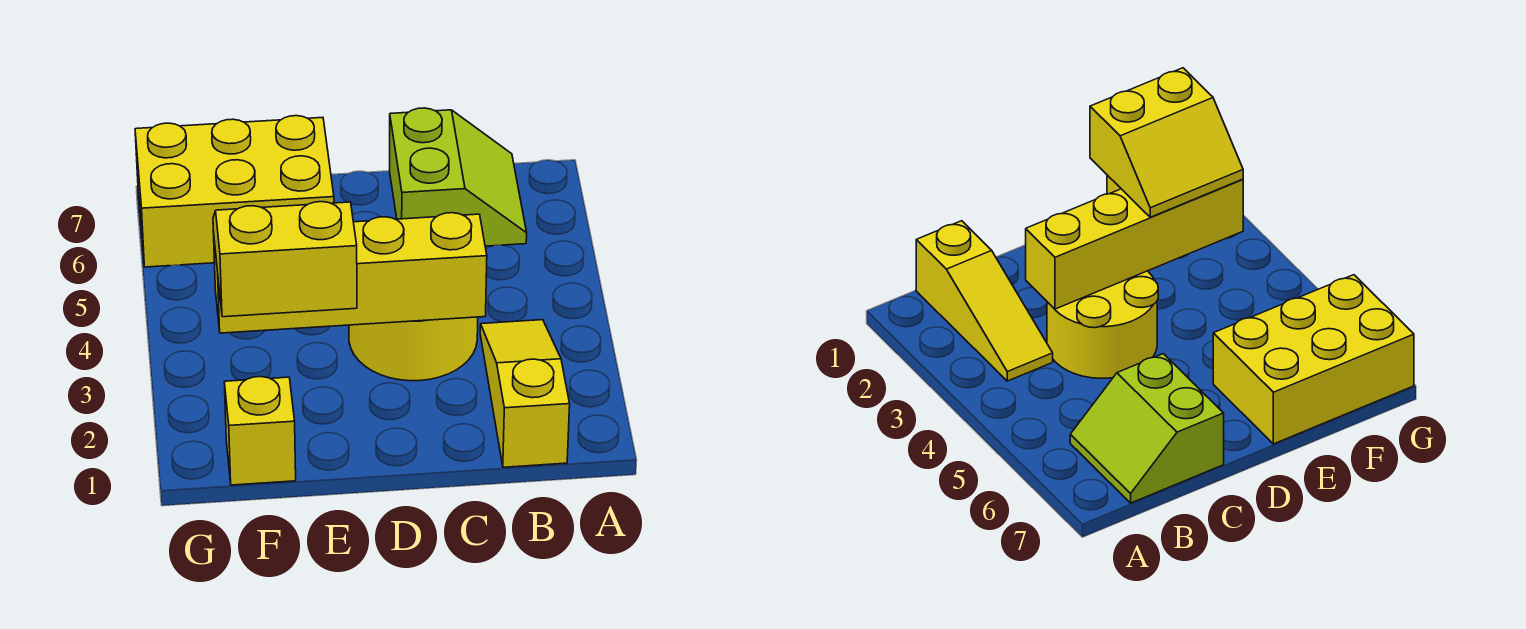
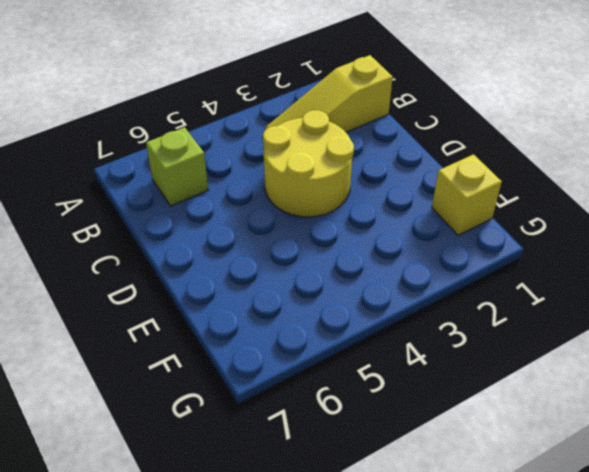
lime 1x1 brick [146,127,208,206] -> lime 2x2 slope [390,108,527,246]
none -> yellow 2x3 brick [135,116,334,267]
none -> yellow 1x4 brick [213,213,487,333]

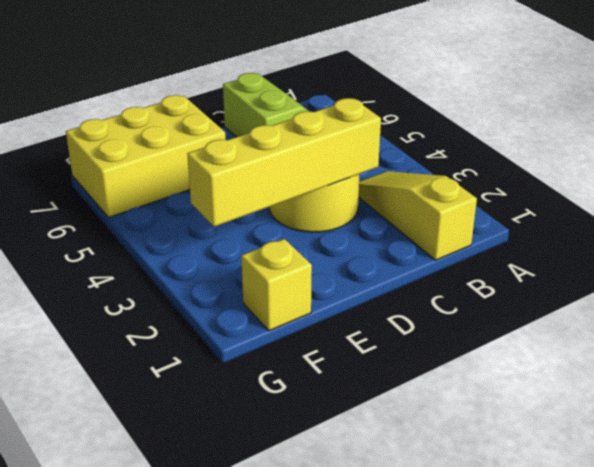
none -> yellow 2x2 slope [213,202,357,317]

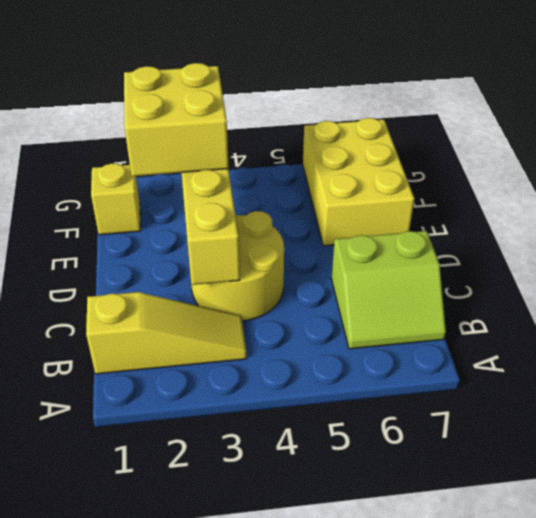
yellow 2x2 brick [124,63,229,176] -> yellow 2x2 slope [213,202,357,317]

